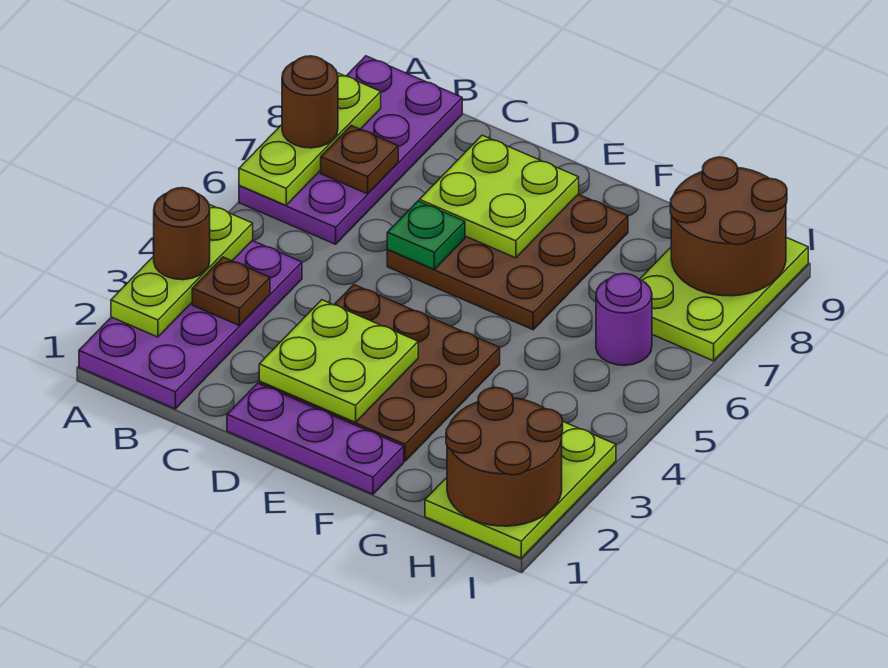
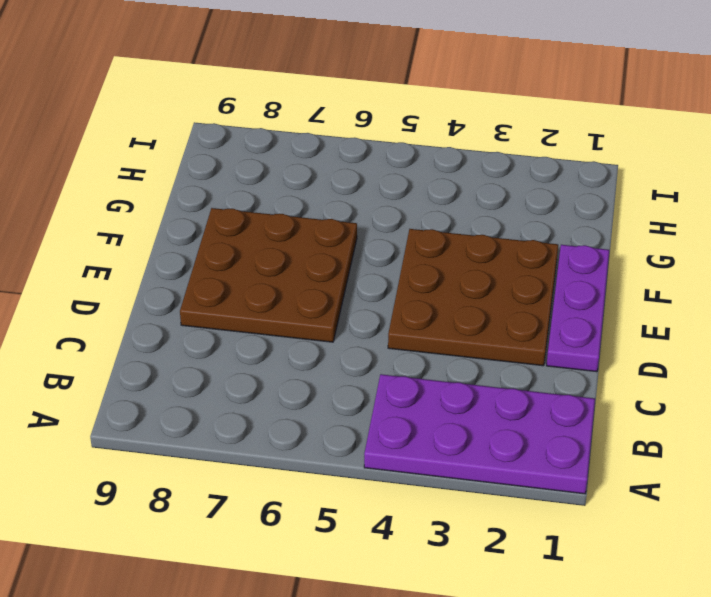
none -> purple 2x4 plate [239,56,462,244]
none -> lime 2x3 plate [425,422,616,558]
none -> purple 1x1 round brick [596,274,652,365]

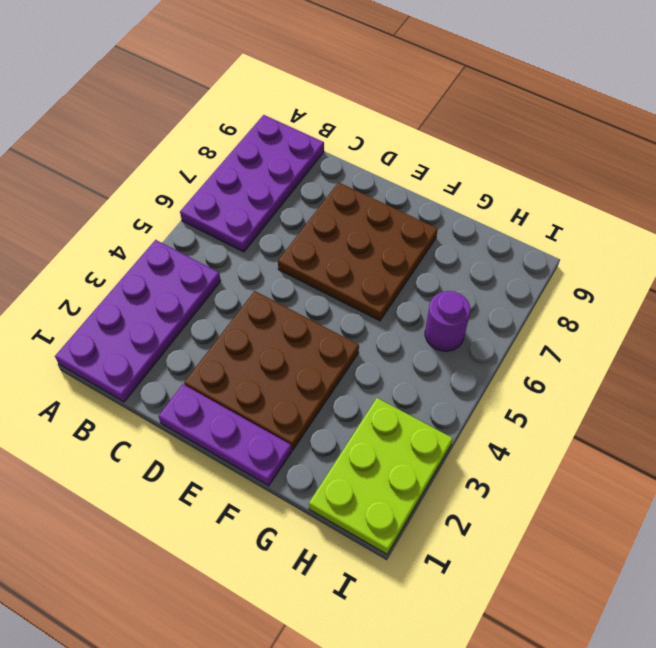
none -> lime 2x3 plate [640,237,808,361]
none -> lime 1x3 plate [111,204,253,337]
none -> lime 1x3 plate [239,73,381,205]

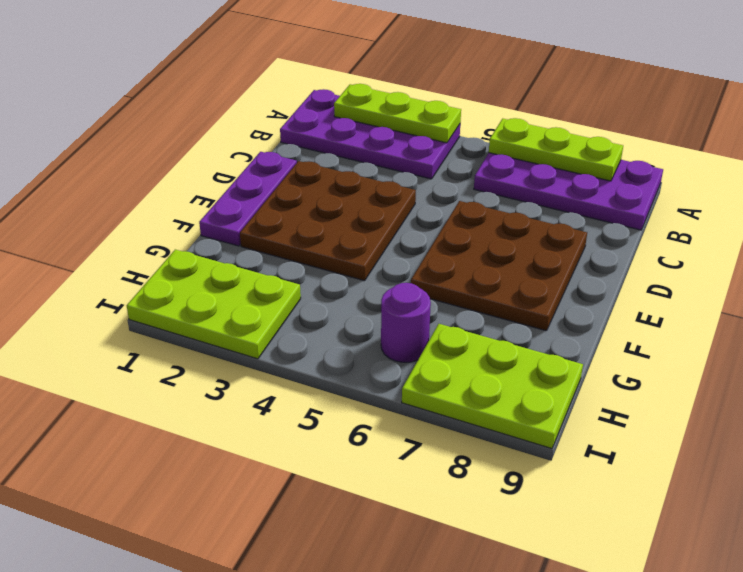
none -> brown 1x1 plate [192,257,270,325]
none -> brown 1x1 plate [321,126,398,194]
none -> lime 2x2 plate [259,300,418,422]

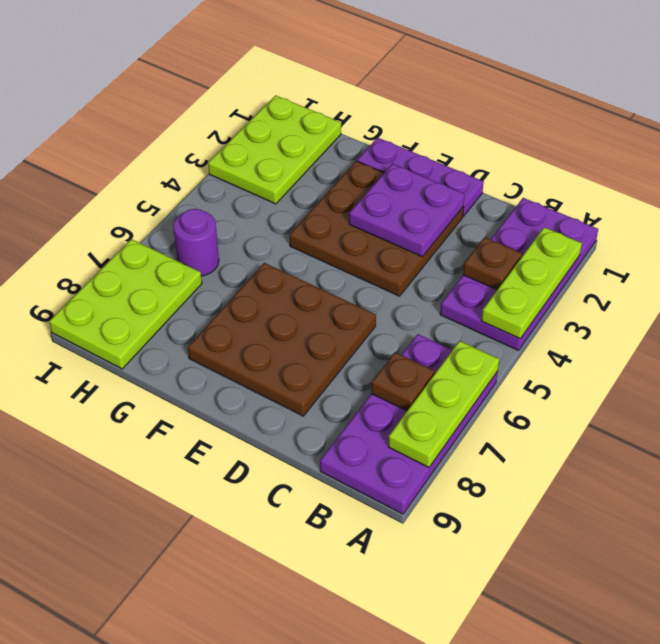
purple 2x2 plate [349,164,465,257] -> lime 2x2 plate [259,300,418,422]
none -> green 1x1 plate [387,201,465,269]
none -> lime 2x2 plate [419,135,579,258]
none -> brown 2x2 round brick [446,388,563,526]

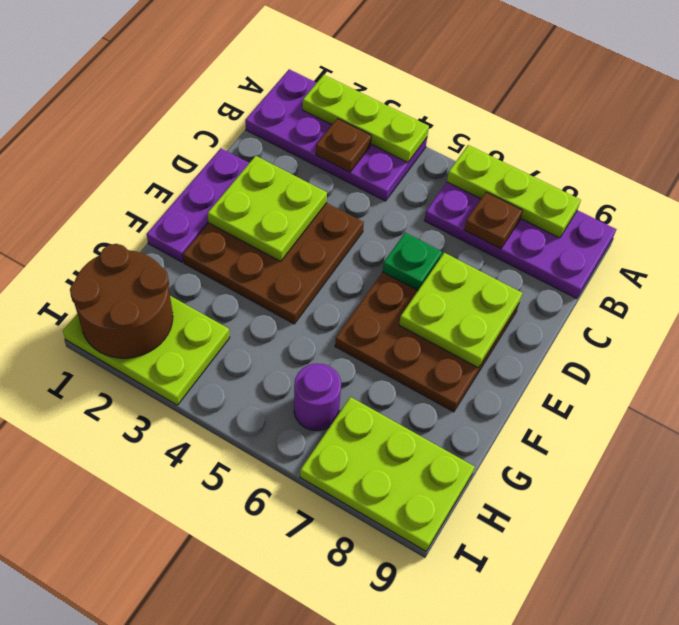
none -> brown 2x2 round brick [670,157,787,296]
none -> brown 1x1 round brick [154,188,210,280]
none -> brown 1x1 round brick [282,56,338,148]

